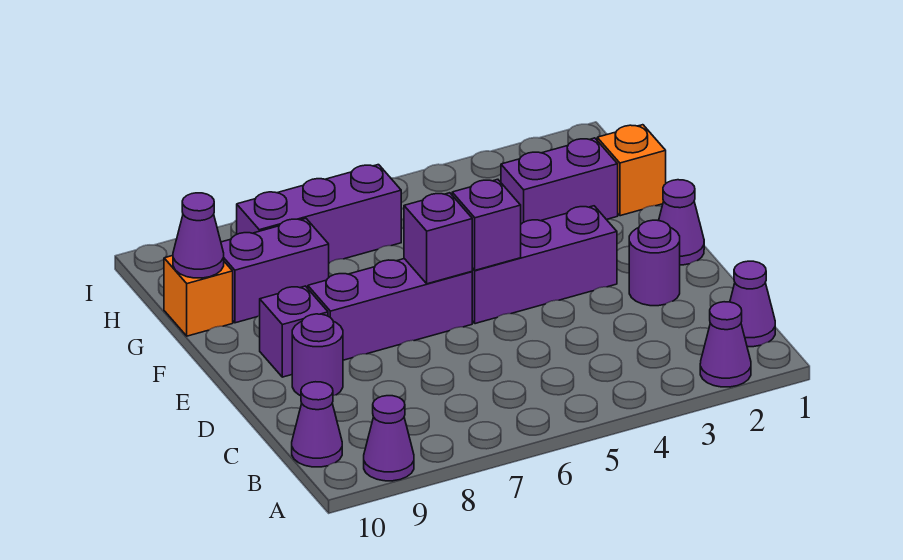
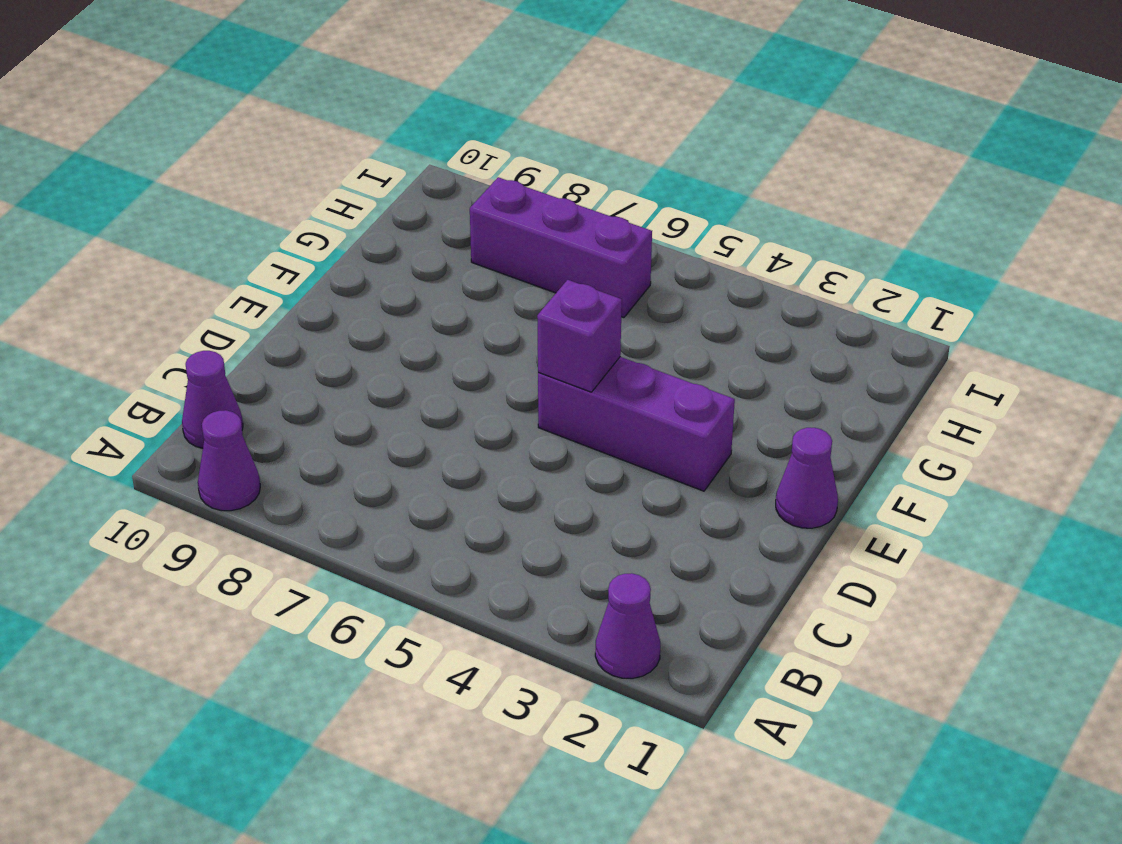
none -> purple 1x1 cone [730,261,775,347]
none -> purple 1x1 round brick [629,220,680,306]
none -> purple 1x1 round brick [292,314,343,396]

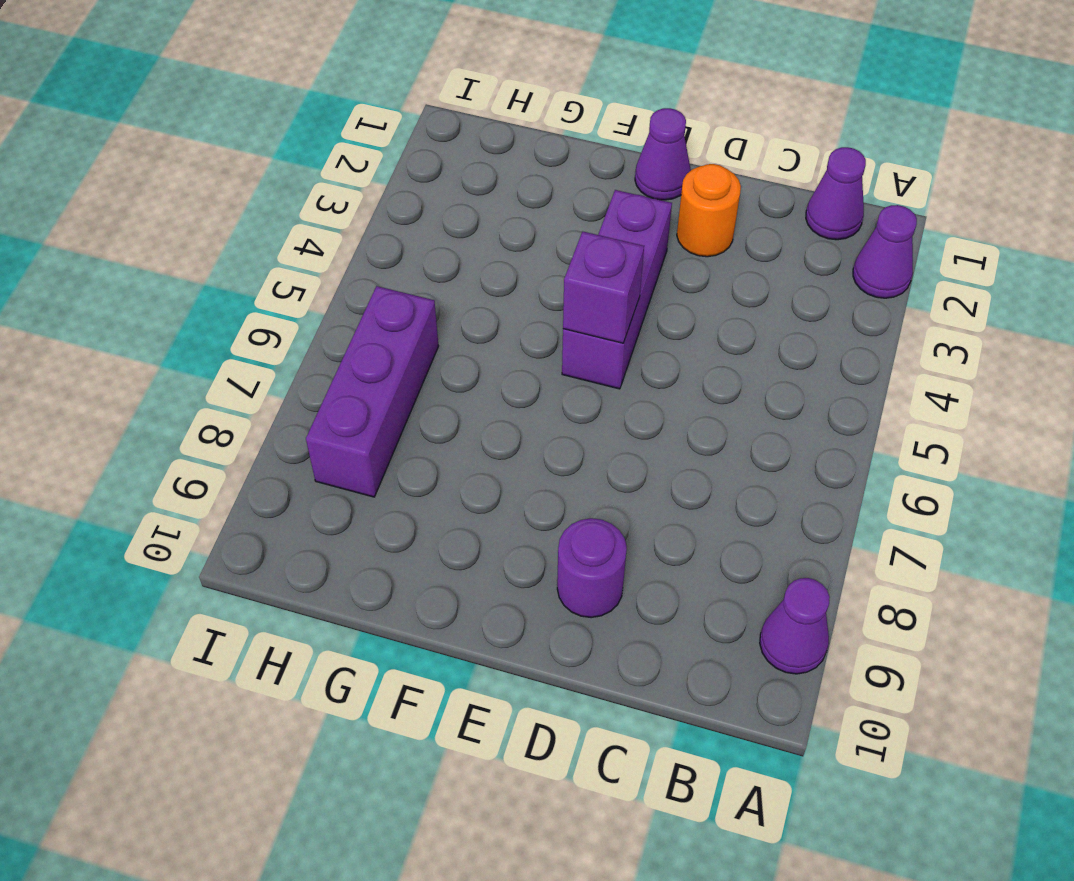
orange 1x1 round brick [677,164,741,257] -> purple 1x1 round brick [629,220,680,306]
none -> purple 1x1 cone [292,382,342,467]
none -> purple 1x3 brick [308,259,472,360]
none -> purple 1x1 brick [260,286,328,377]

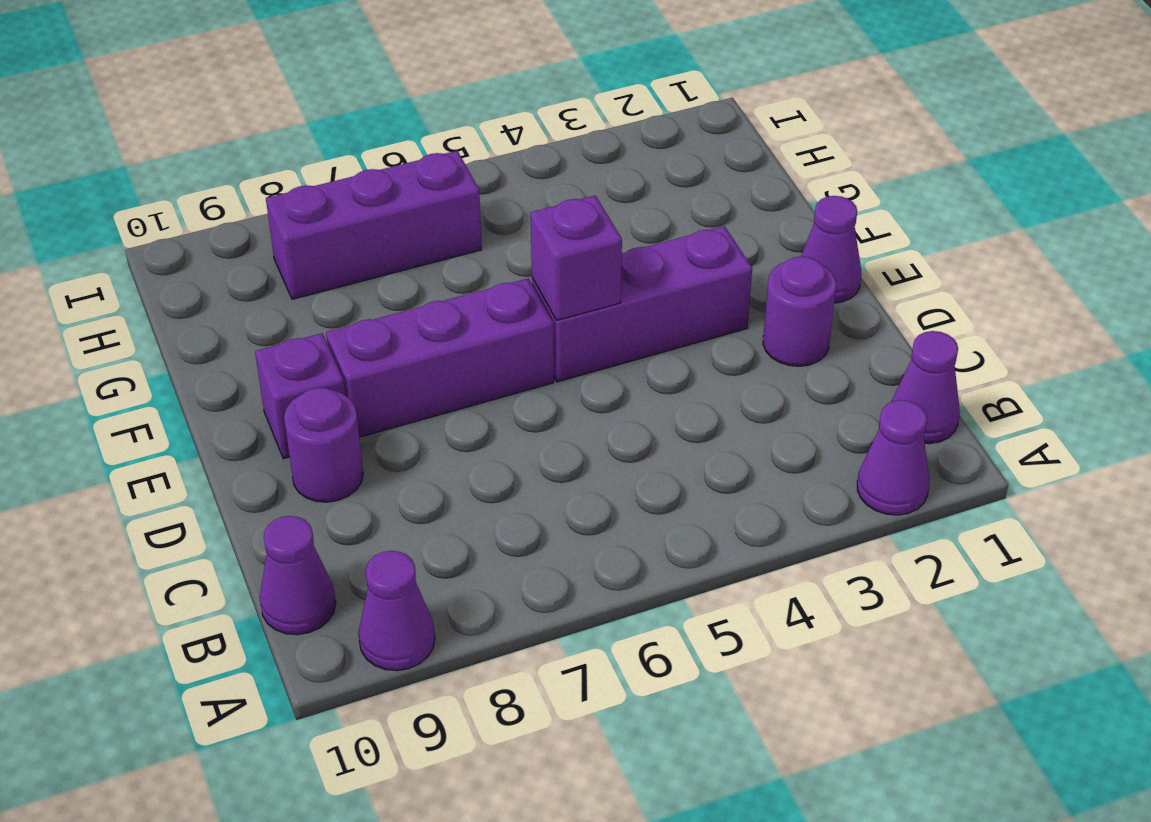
none -> orange 1x1 brick [597,125,666,216]
none -> purple 1x2 brick [501,138,618,224]
none -> purple 1x2 brick [221,219,329,323]

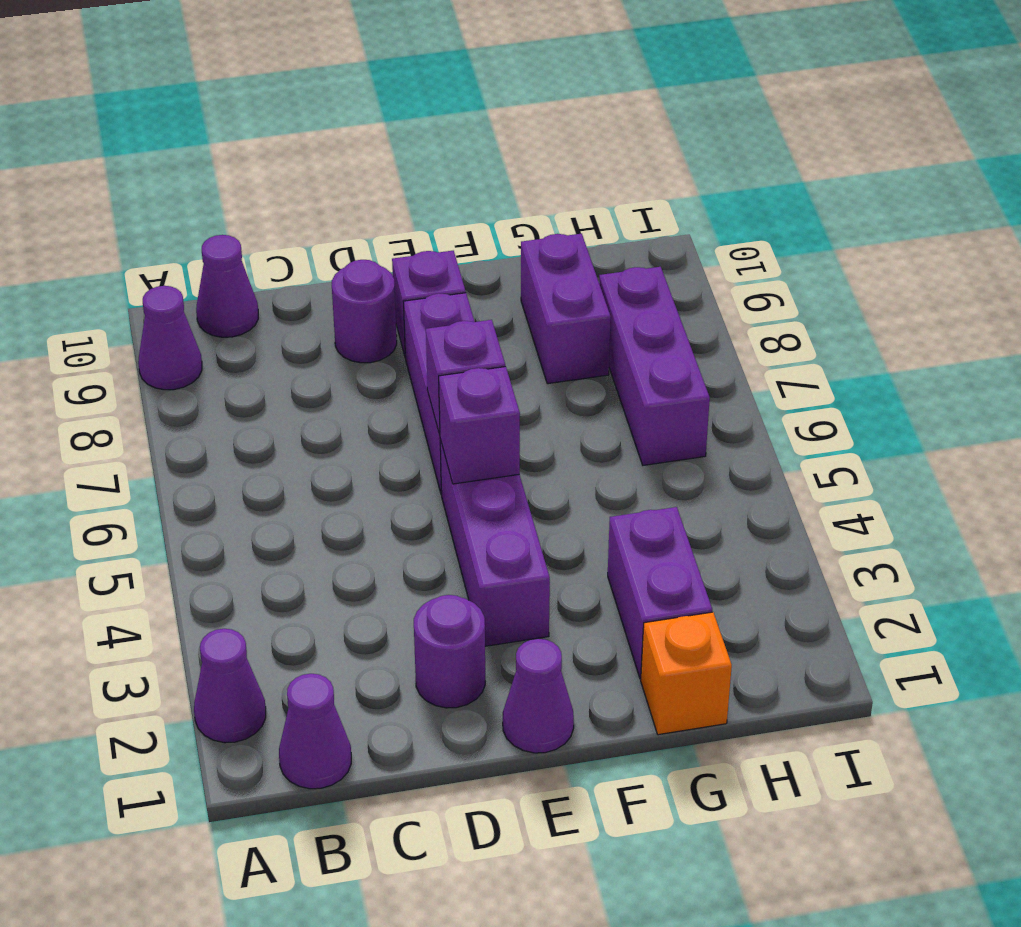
none -> orange 1x1 brick [164,256,233,336]
none -> purple 1x1 cone [173,193,224,278]

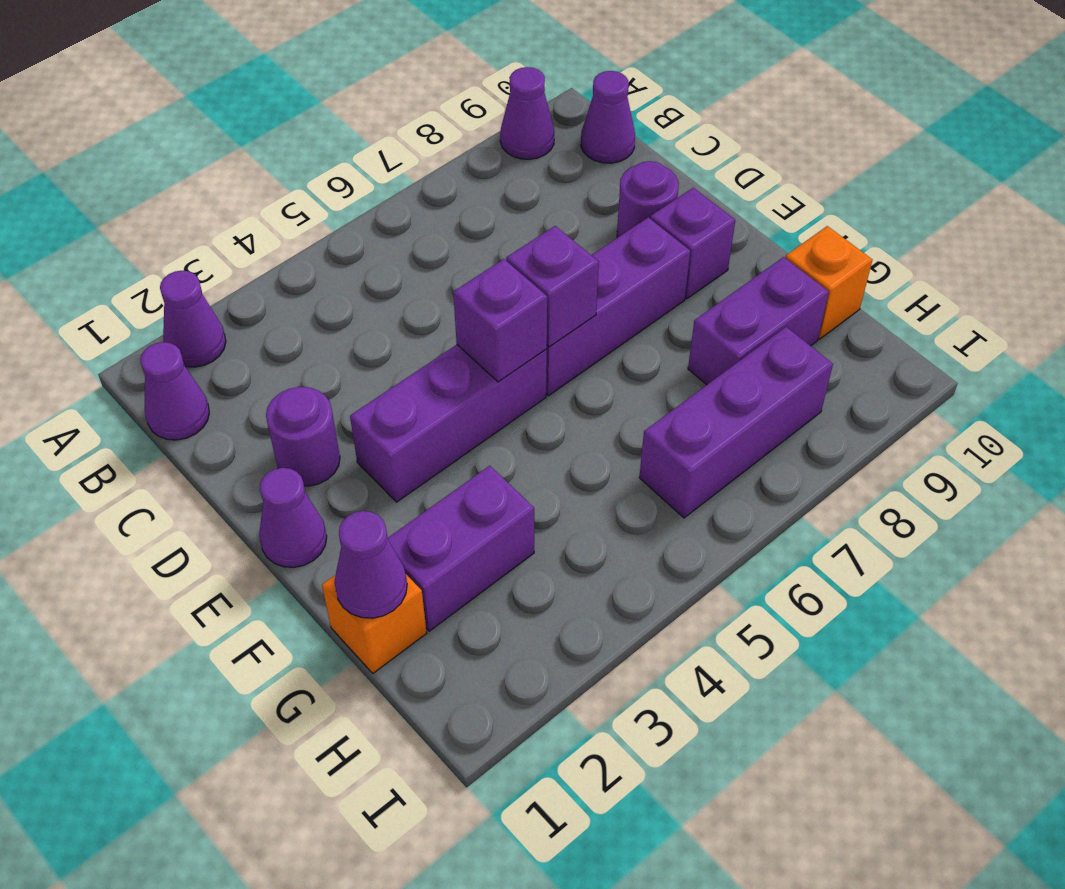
purple 1x1 cone [334,511,407,618] -> purple 1x1 cone moved to [173,193,224,278]

